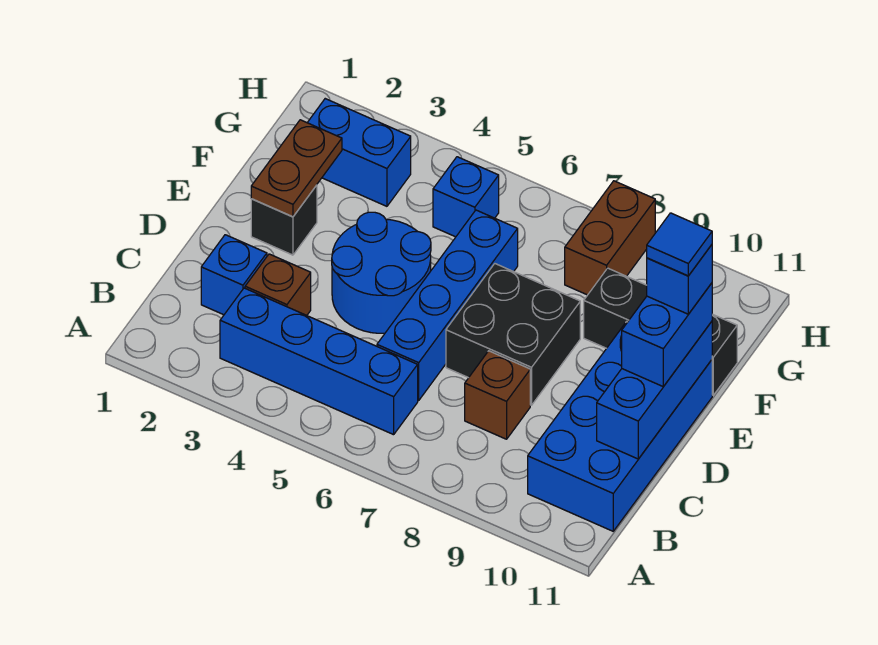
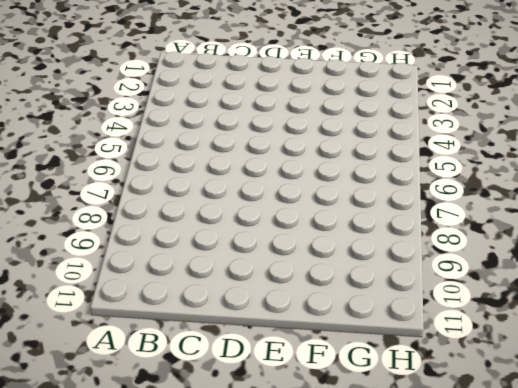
none -> blue 1x4 brick [220,288,418,435]
none -> blue 2x4 brick [528,322,712,531]
none -> blue 1x1 brick [201,235,267,315]

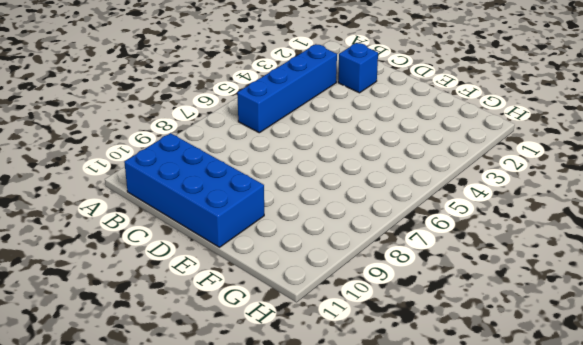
none -> brown 1x1 brick [245,254,311,315]
none -> blue 1x4 brick [377,210,518,401]
none -> brown 1x1 brick [465,351,530,439]

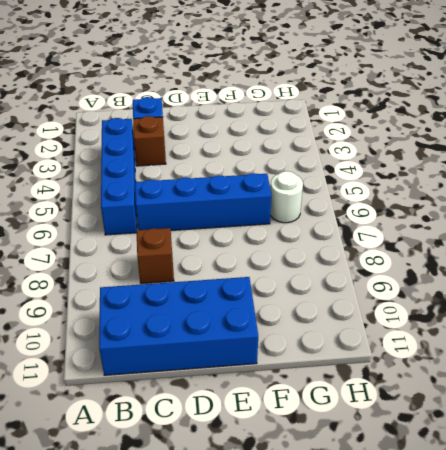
white 1x1 round brick [270,171,303,223] -> none
none -> blue 2x2 round brick [332,212,431,333]
none -> black 2x2 brick [446,264,580,405]
none -> black 1x1 brick [251,185,317,255]

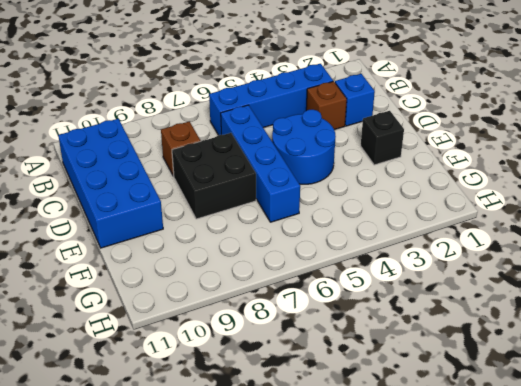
none -> black 1x3 brick [584,268,737,395]
none -> blue 1x2 brick [307,99,411,206]
none -> blue 1x1 brick [433,157,499,237]

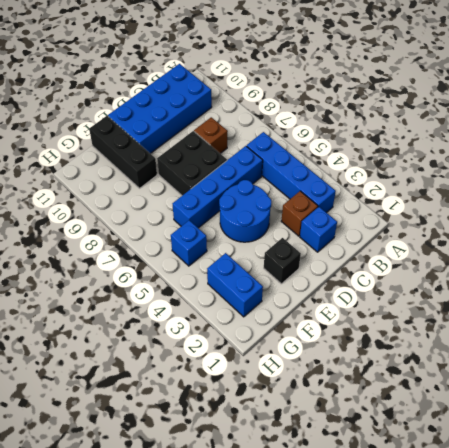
none -> brown 1x2 brick [565,181,655,295]
none -> blue 1x3 brick [597,322,712,459]
none -> brown 1x2 plate [251,120,342,217]

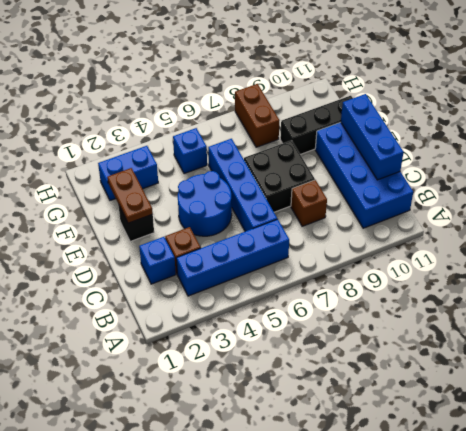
none -> blue 1x2 brick [622,283,712,387]
none -> blue 1x1 brick [647,245,712,314]
none -> blue 1x1 tile [647,213,712,276]

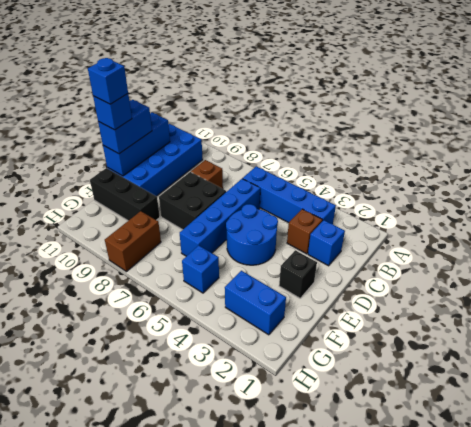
blue 1x1 brick [88,58,128,104] -> blue 1x1 tile [647,213,712,276]
none -> brown 1x2 plate [251,120,342,217]

